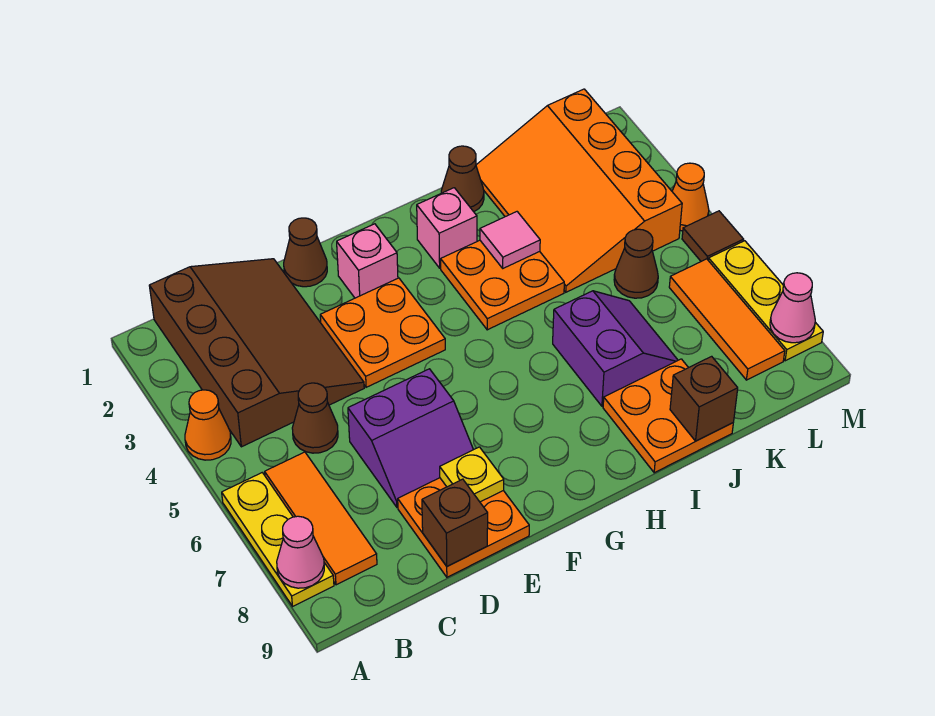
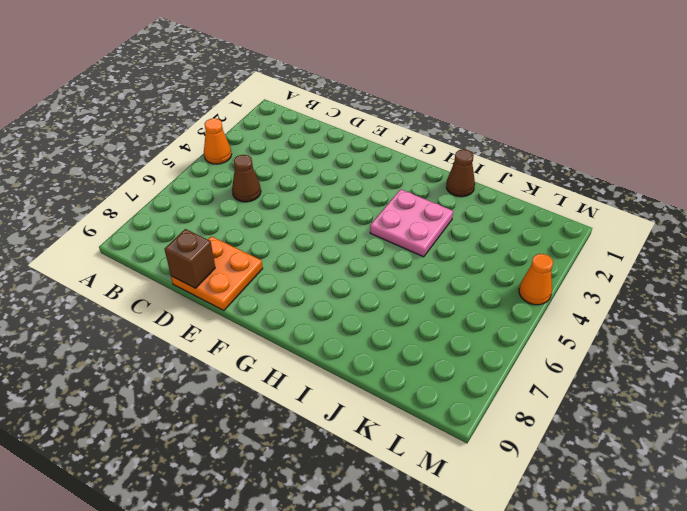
pink 2x2 plate [370,189,453,257] -> orange 2x2 plate [441,240,564,330]
none -> yellow 1x3 plate [222,473,334,606]
none -> brown 3x4 slope [149,259,364,447]
none -> orange 1x3 tile [265,452,377,585]

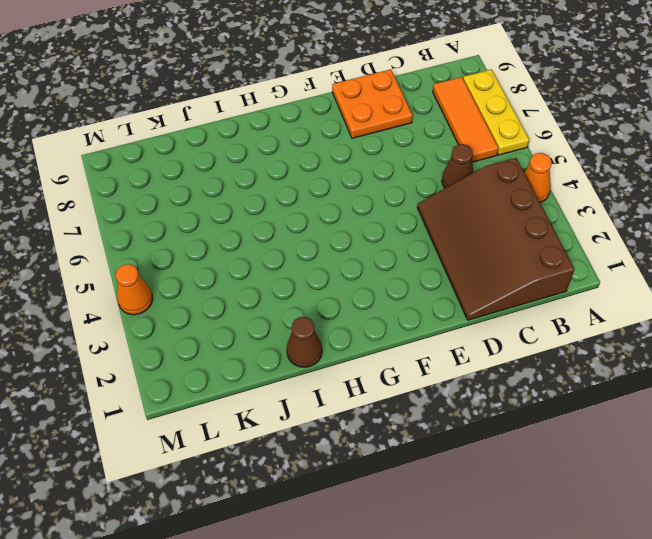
none -> purple 2x2 slope [348,369,473,507]
none -> brown 1x1 cone [284,218,327,287]
none -> orange 2x2 plate [320,278,445,387]

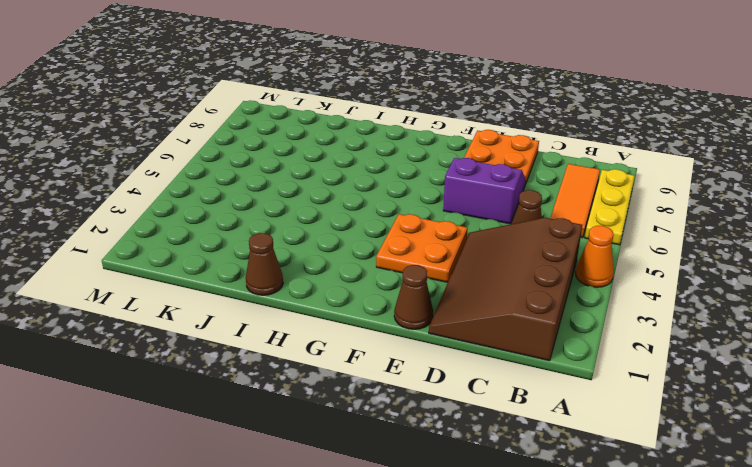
none -> pink 1x1 brick [337,224,398,298]
none -> pink 1x1 brick [417,188,477,268]
none -> orange 2x2 plate [441,240,564,330]

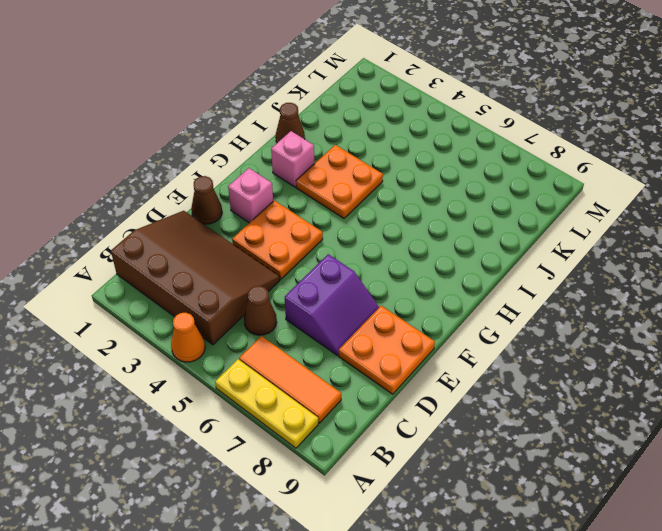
none -> purple 2x2 slope [553,291,678,406]
none -> orange 2x2 plate [603,359,733,473]
none -> orange 3x4 slope [476,89,682,292]

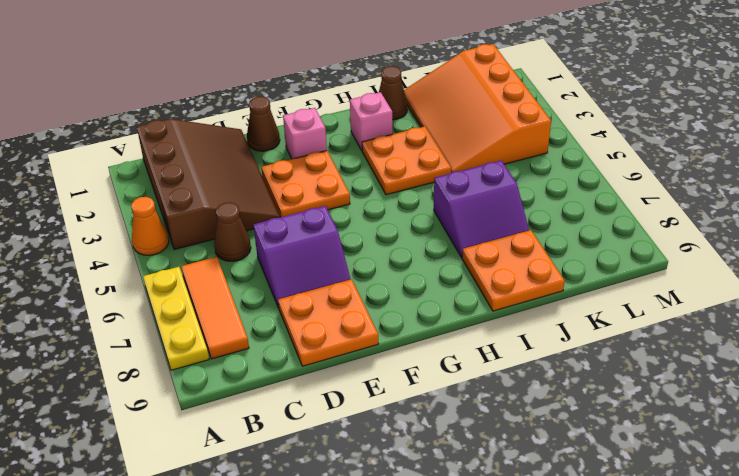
purple 2x2 slope [434,161,529,258] -> purple 2x2 slope turned to [553,291,678,406]
none -> brown 1x1 cone [614,229,658,298]
none -> orange 1x3 tile [669,259,785,380]
none -> orange 1x1 cone [672,163,709,231]

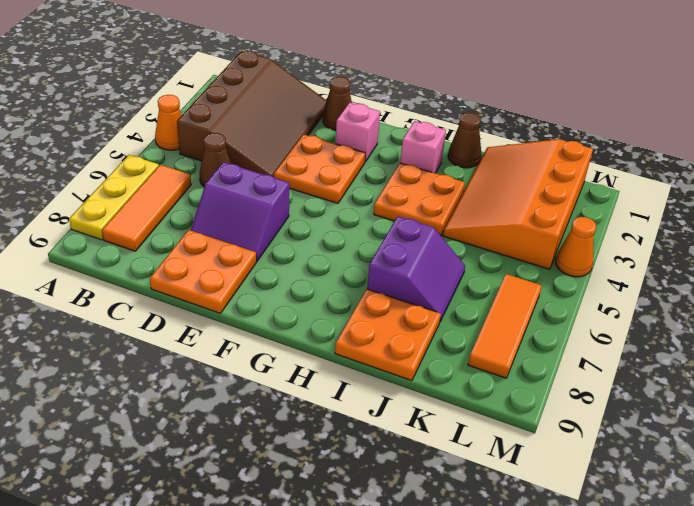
none -> brown 1x1 cone [614,229,658,298]
none -> brown 1x1 tile [682,211,744,261]
none -> yellow 1x3 plate [708,241,823,361]

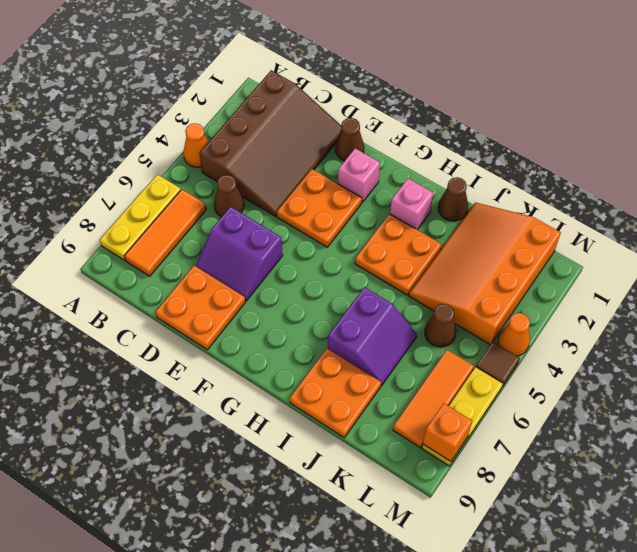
orange 1x1 brick [423,403,472,462] -> pink 1x1 cone [770,273,815,343]
none -> pink 1x1 cone [277,516,324,588]
none -> brown 1x1 brick [422,479,488,566]
none -> yellow 1x1 plate [440,447,504,502]

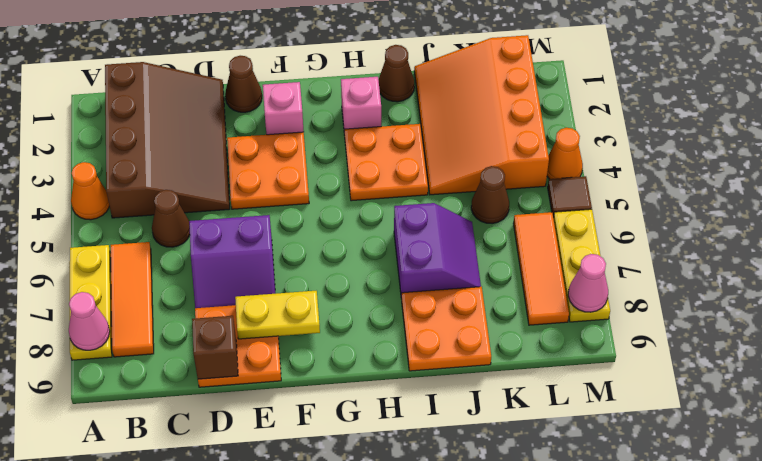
yellow 1x2 plate [235,291,320,339] -> yellow 1x1 plate [440,447,504,502]
none -> pink 1x1 tile [480,212,540,268]
none -> brown 1x1 brick [670,356,738,441]

